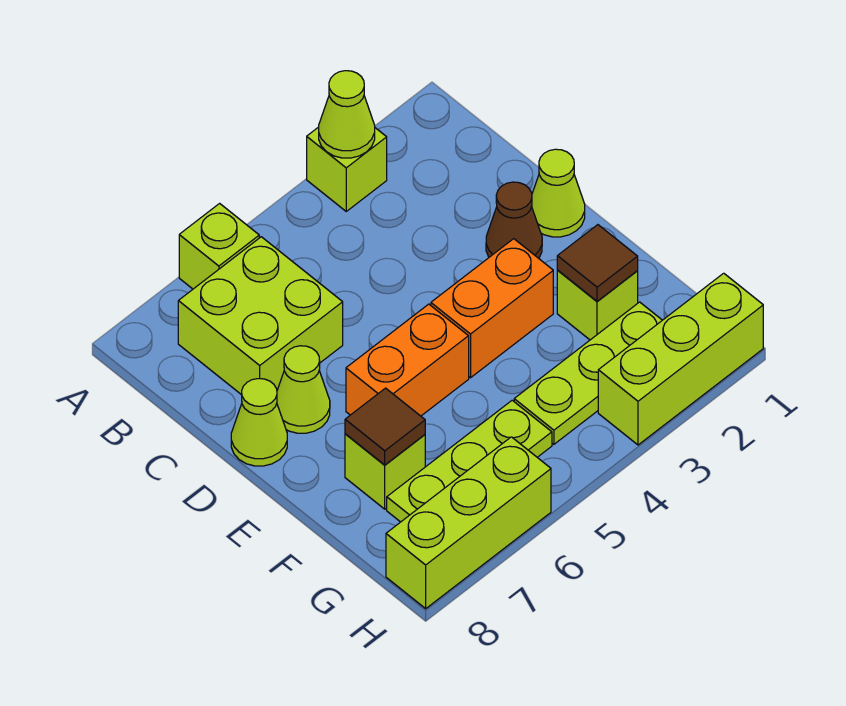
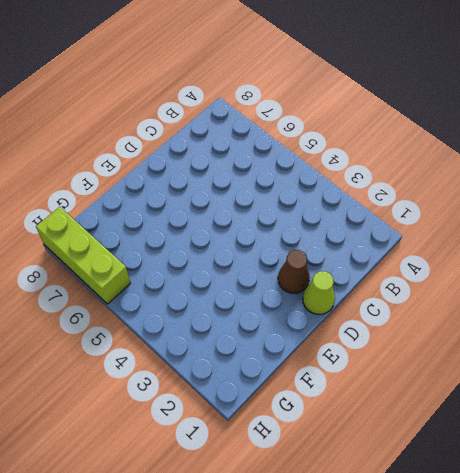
none -> lime 1x1 brick [307,127,387,211]
none -> lime 1x1 brick [179,203,259,289]
none -> lime 2x2 brick [178,237,343,395]

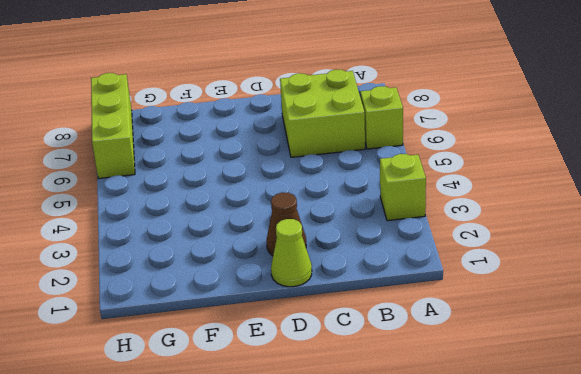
none -> lime 1x1 cone [277,346,330,433]
none -> lime 1x1 cone [231,379,287,466]
none -> orange 1x2 brick [431,239,553,378]

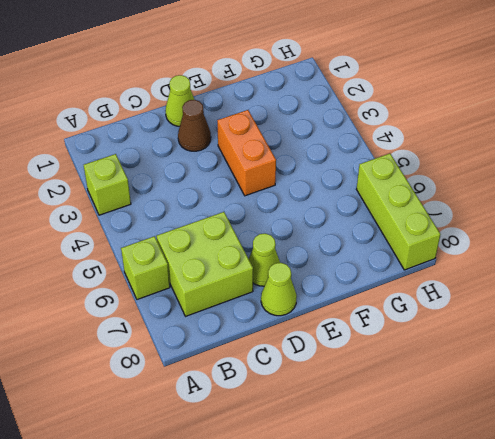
none -> orange 1x2 brick [346,304,469,416]
none -> lime 1x1 brick [557,271,638,340]
none -> lime 1x1 brick [345,434,425,509]

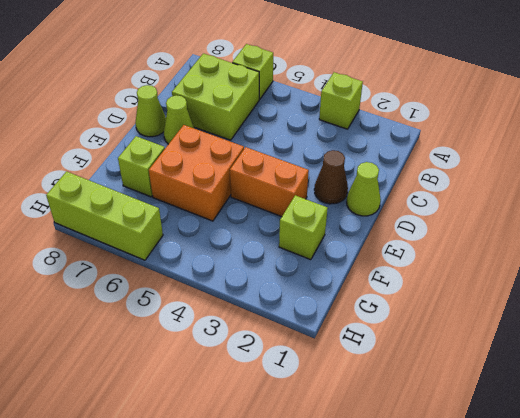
orange 2x2 brick [149,125,244,221] -> orange 1x2 brick [346,304,469,416]
none -> lime 1x3 plate [514,302,662,444]
none -> lime 1x3 plate [387,400,552,522]
none -> lime 1x3 brick [598,273,763,445]

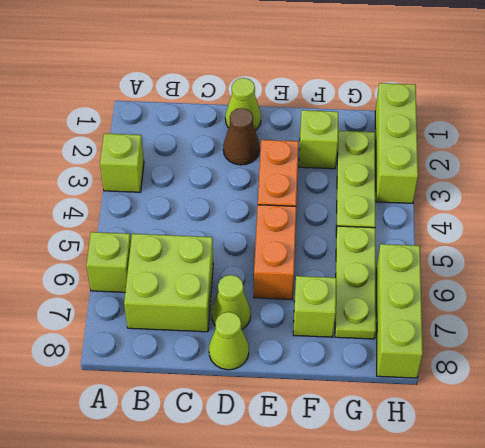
none -> lime 1x1 cone [319,71,375,158]
none -> brown 1x1 tile [557,225,638,301]
none -> brown 1x1 tile [345,388,425,465]

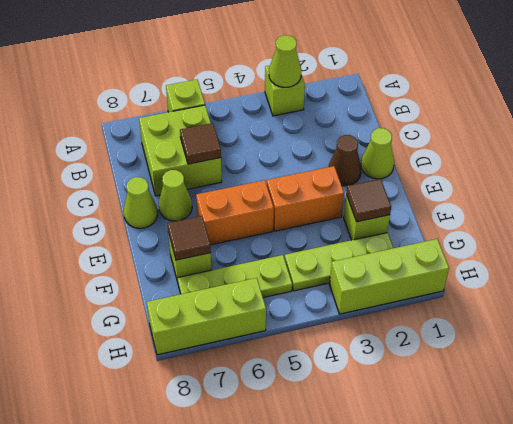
brown 1x1 tile [180,123,221,164] -> none

